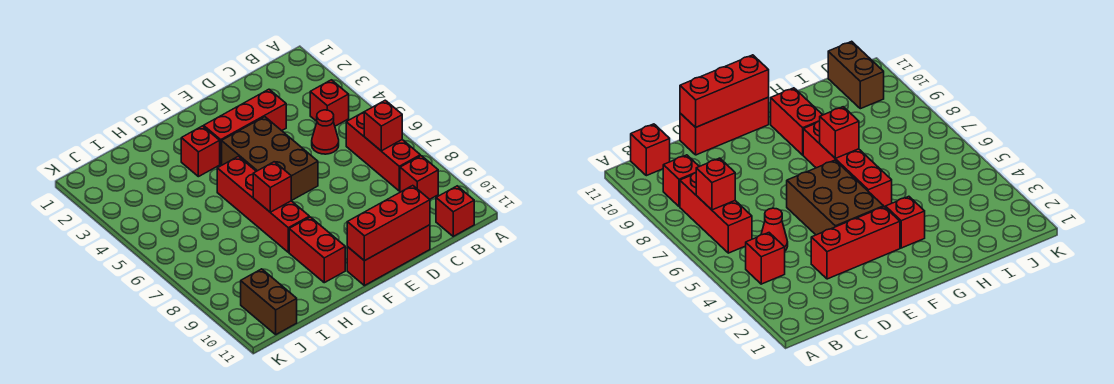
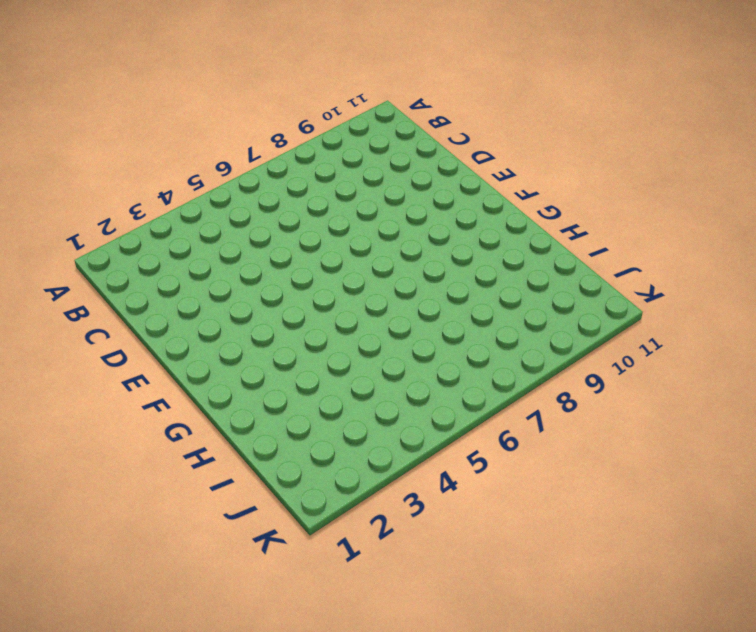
none -> red 1x1 brick [310,80,349,126]
none -> red 1x3 brick [346,112,420,191]
none -> red 1x1 brick [400,156,438,199]

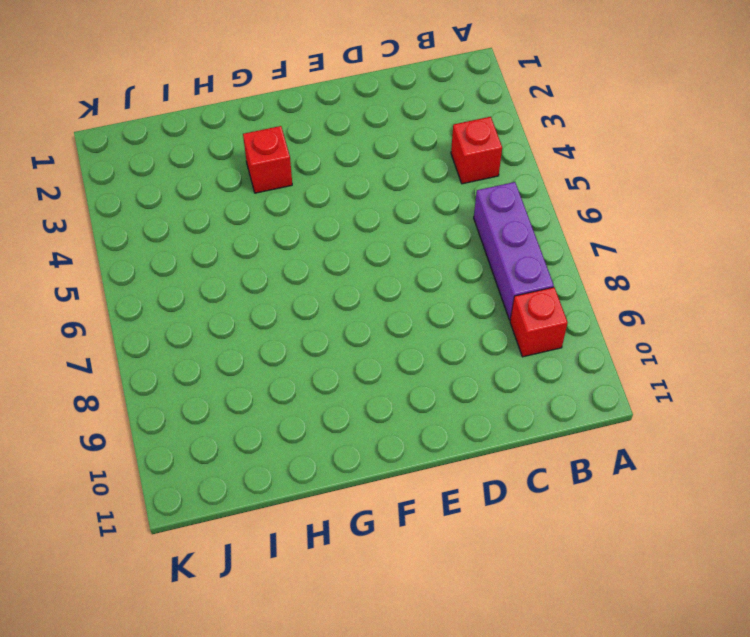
purple 1x3 brick [474,182,554,320] -> red 1x3 brick [346,112,420,191]
none -> red 1x1 brick [436,186,474,236]
none -> red 1x1 cone [312,110,339,154]
none -> red 1x3 brick [203,89,286,164]

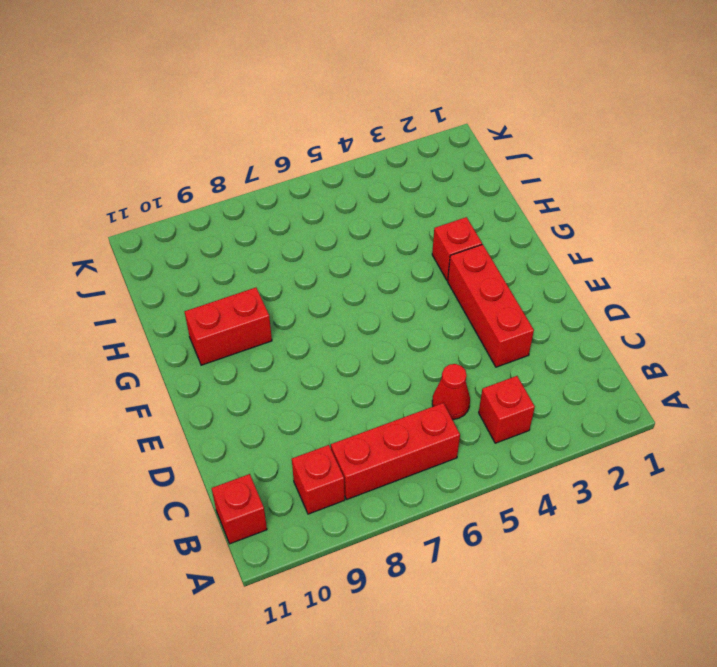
none -> red 1x3 brick [347,225,430,286]
none -> brown 2x3 brick [222,117,318,201]
none -> red 1x4 brick [217,156,309,252]

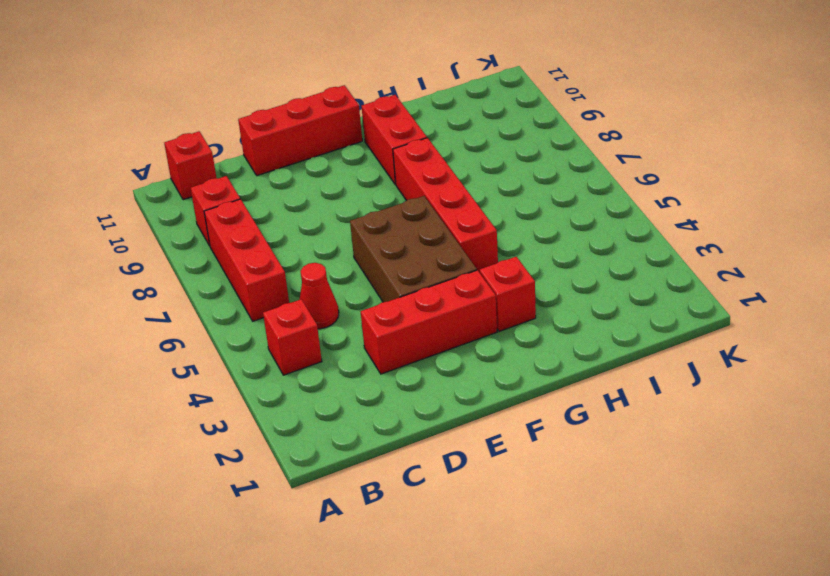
none -> brown 1x2 brick [241,269,297,334]
none -> red 1x1 brick [364,100,402,151]
none -> red 1x3 brick [347,186,430,261]

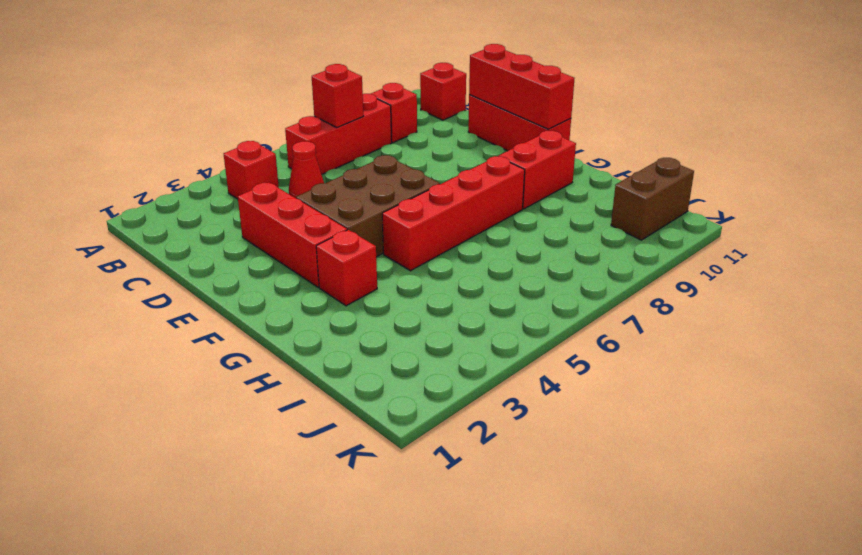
none -> red 1x1 brick [253,162,291,212]

